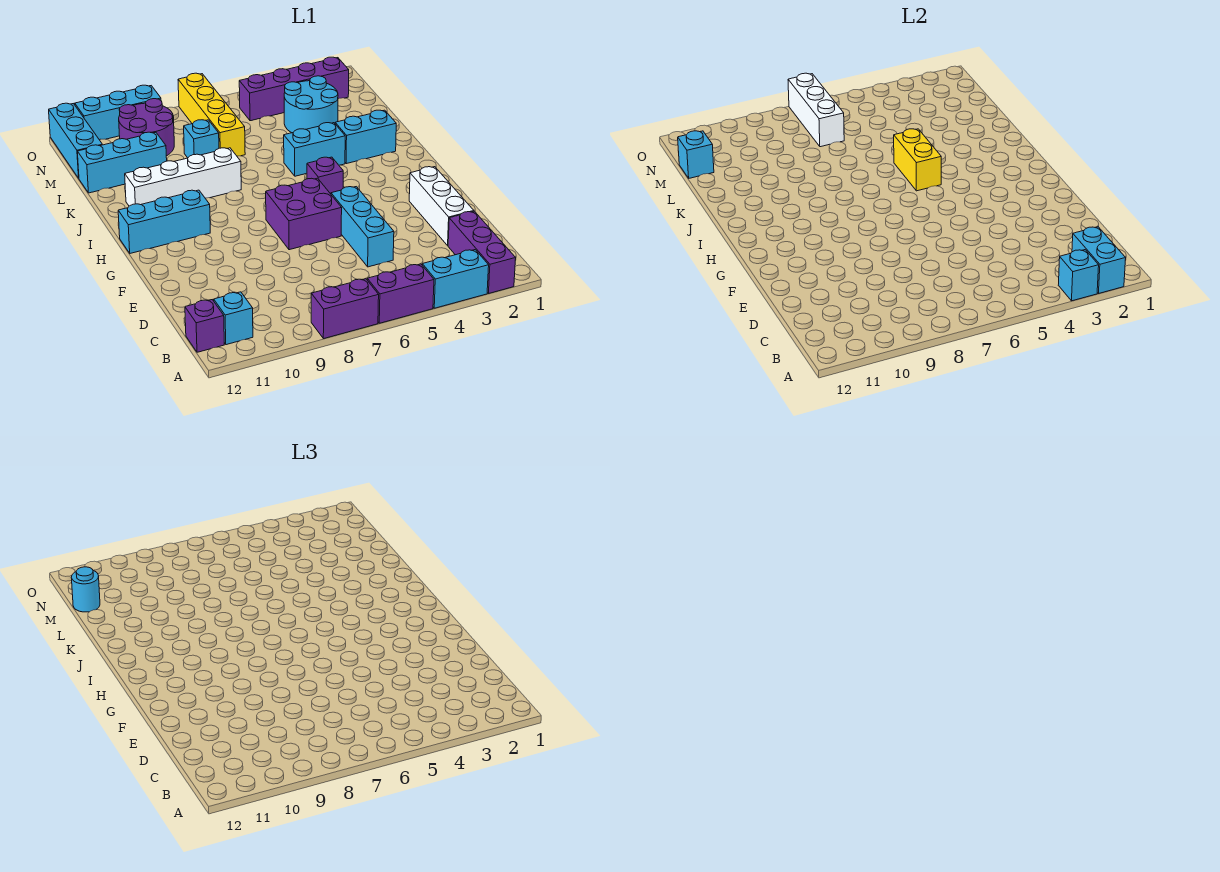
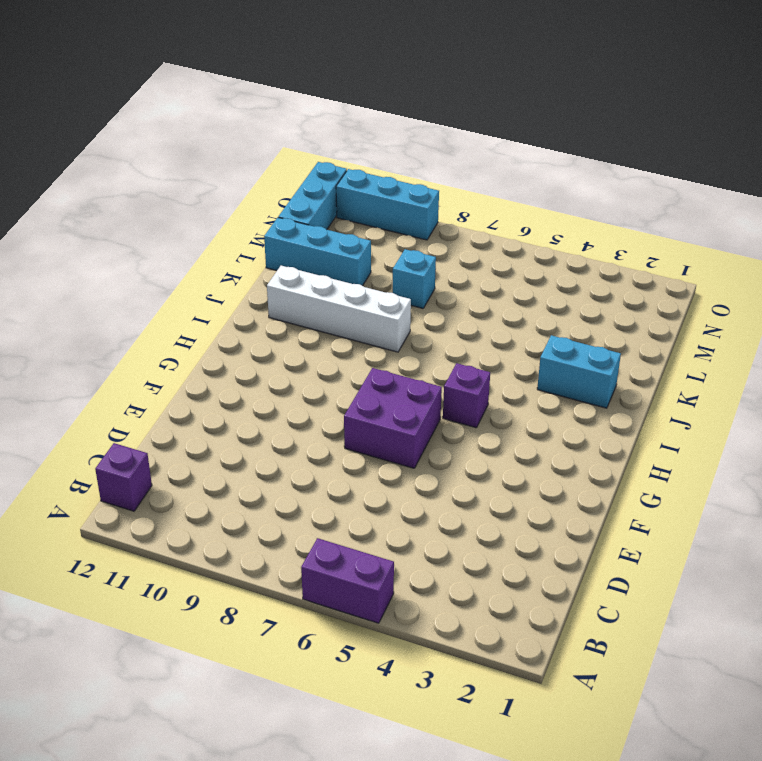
none -> purple 1x3 brick [448,211,516,294]
none -> cyan 1x2 brick [422,250,489,308]
none -> purple 1x2 brick [311,279,379,339]

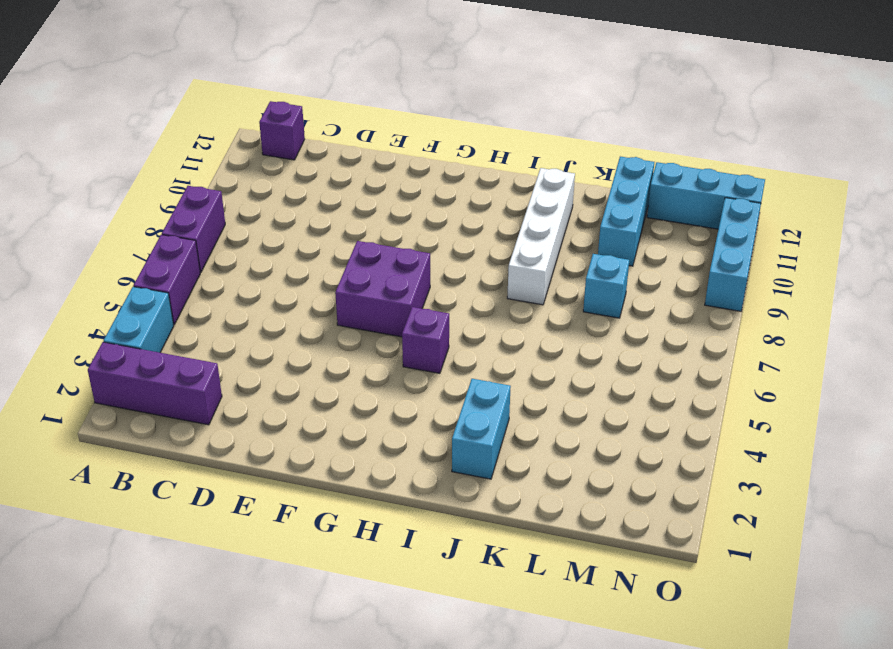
none -> cyan 1x1 brick [214,292,253,345]
none -> white 1x3 brick [409,167,474,246]
none -> cyan 1x3 brick [331,187,394,267]

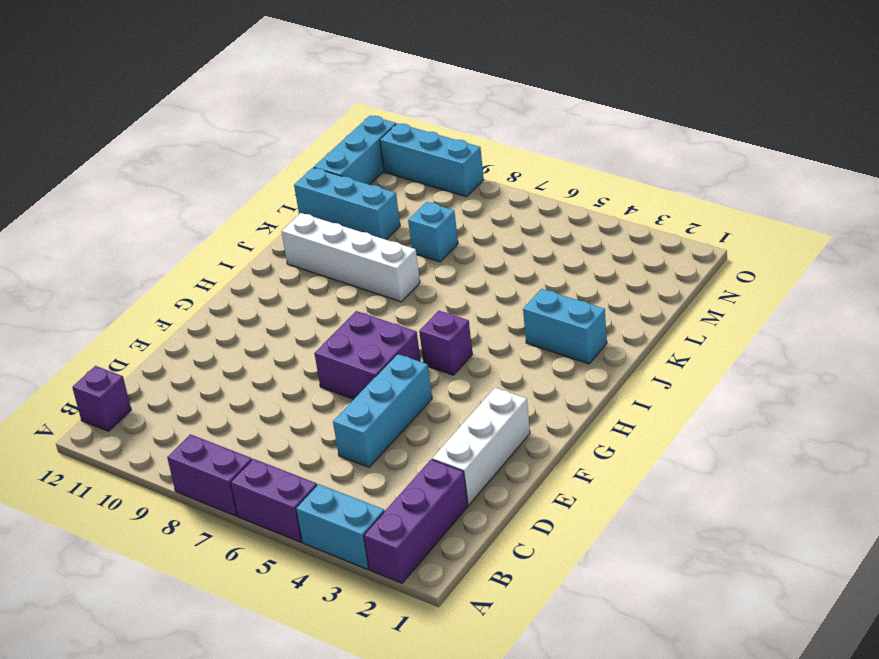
none -> cyan 1x1 brick [214,292,253,345]
none -> cyan 1x3 brick [118,190,210,253]
none -> cyan 1x2 brick [284,123,345,176]

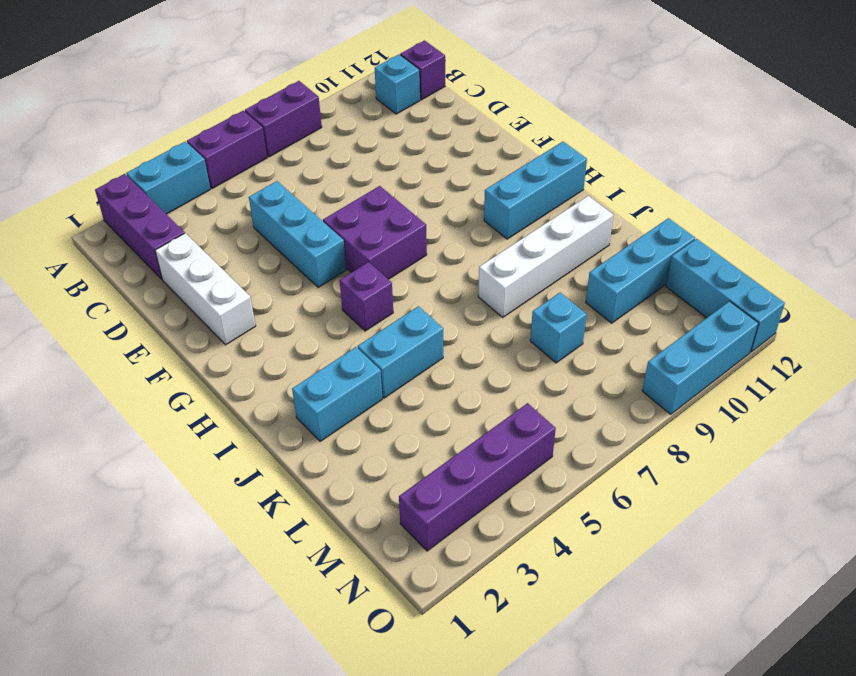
none -> cyan 2x2 round brick [284,76,338,133]
none -> yellow 1x4 brick [178,73,245,156]
none -> purple 2x2 round brick [119,99,174,156]

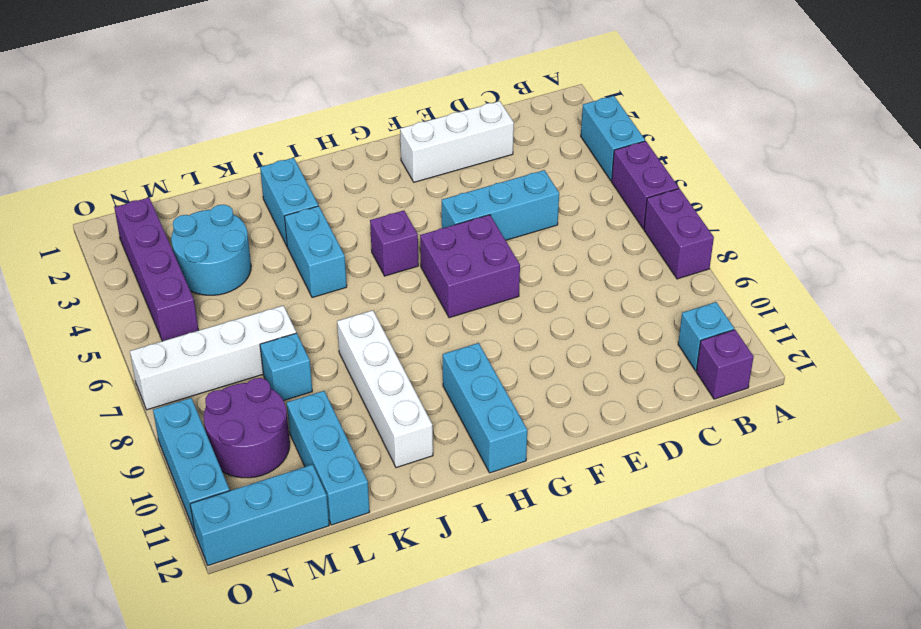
white 1x4 brick [130,306,296,410] -> yellow 1x4 brick [178,73,245,156]
none -> purple 1x3 brick [448,211,516,294]
none -> cyan 1x2 brick [1072,227,1126,294]
none -> cyan 1x1 brick [1058,250,1099,301]

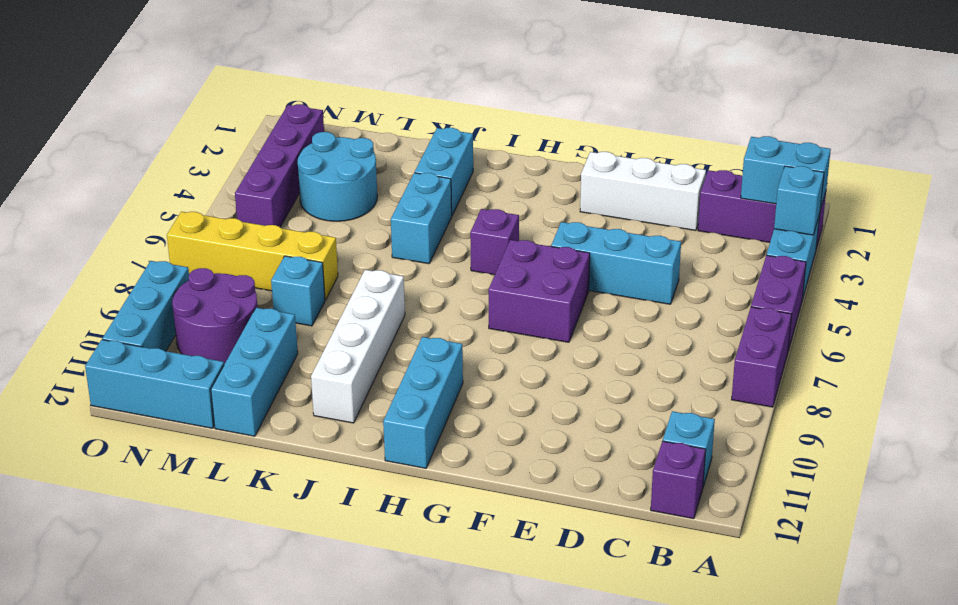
none -> yellow 1x2 brick [894,129,941,191]
none -> white 1x3 brick [788,73,844,147]
none -> cyan 1x1 brick [678,131,714,178]

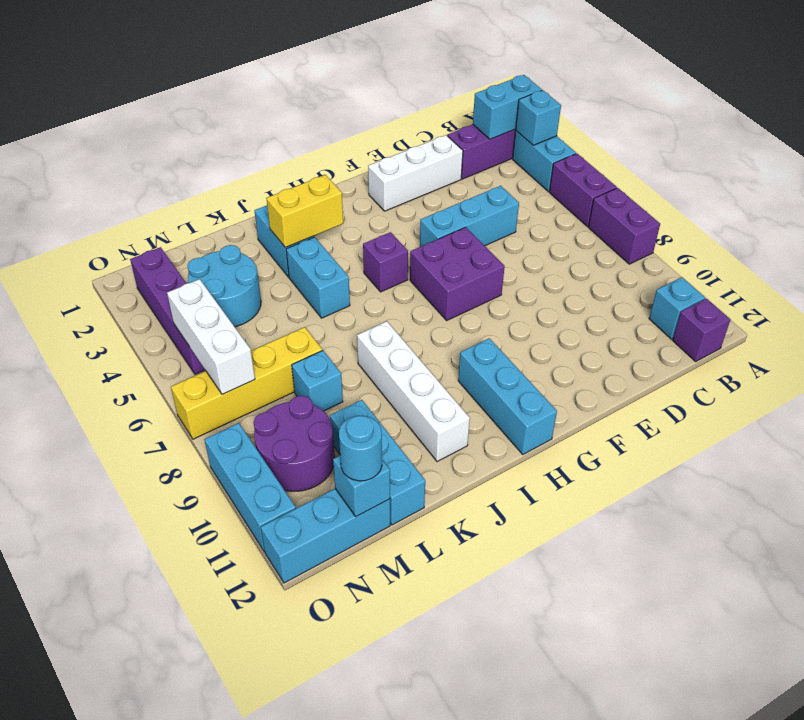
yellow 1x2 brick [266,175,343,247] -> yellow 1x2 brick moved to [894,129,941,191]
white 1x3 brick [167,279,255,394] -> white 1x3 brick turned to [788,73,844,147]

